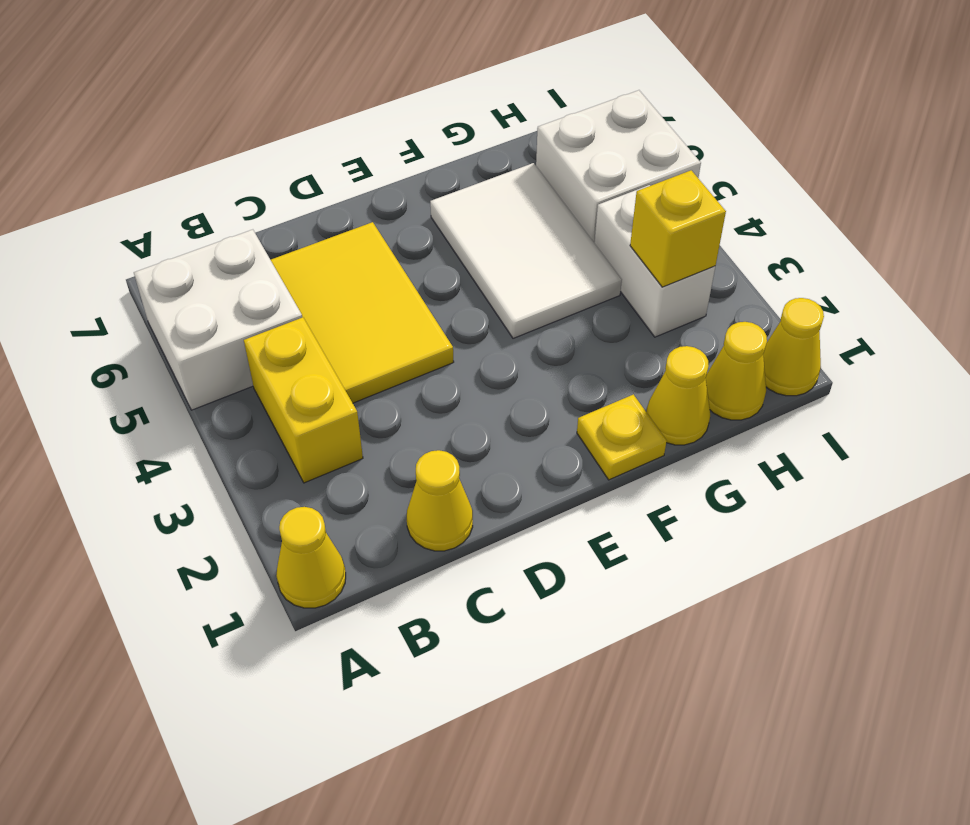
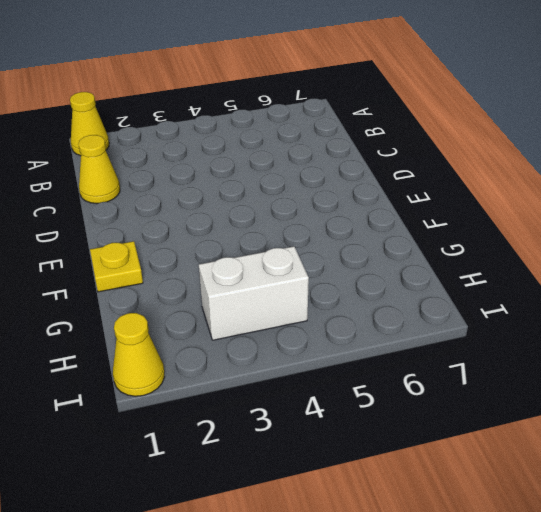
none -> white 2x2 brick [134,230,302,410]
none -> yellow 1x2 brick [244,317,363,483]
none -> yellow 2x3 tile [271,222,454,403]

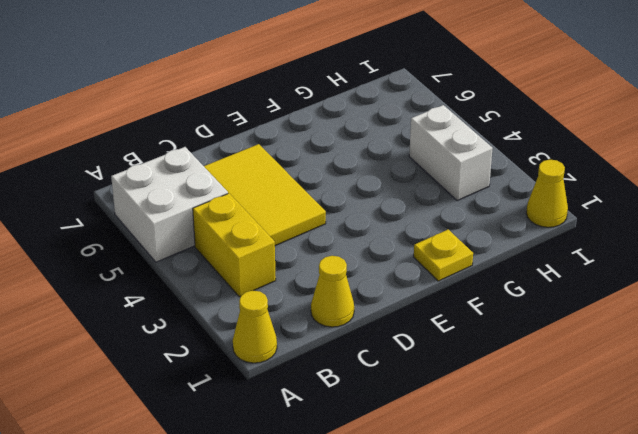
none -> white 2x3 tile [430,163,622,338]
none -> yellow 1x1 cone [647,346,710,445]
none -> yellow 1x1 cone [705,322,767,420]

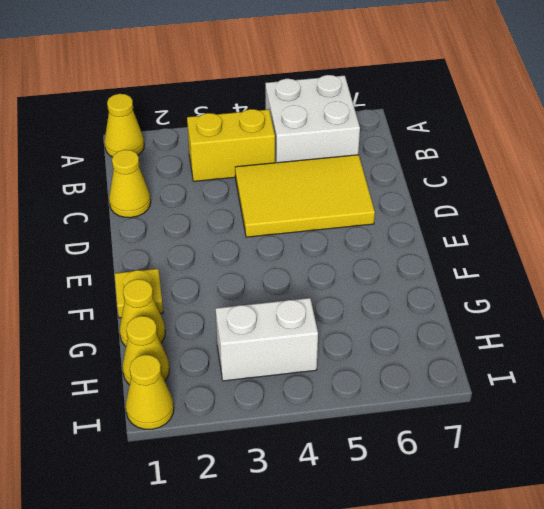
none -> white 2x3 tile [430,163,622,338]
none -> white 2x2 brick [536,90,701,242]
none -> yellow 1x1 brick [630,170,726,287]

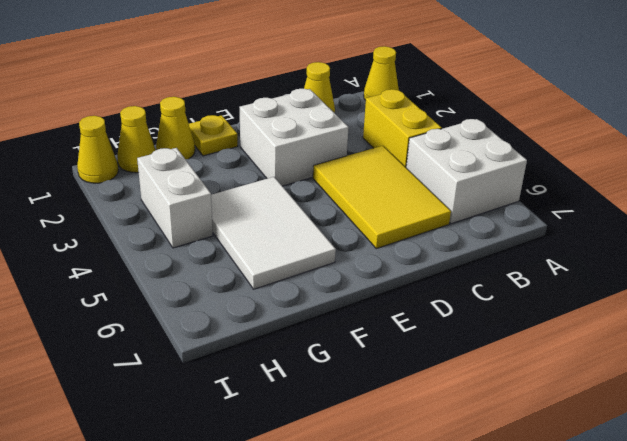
white 2x2 brick [240,89,349,186] -> white 2x2 brick moved to [536,90,701,242]
none -> yellow 1x1 brick [630,170,726,287]

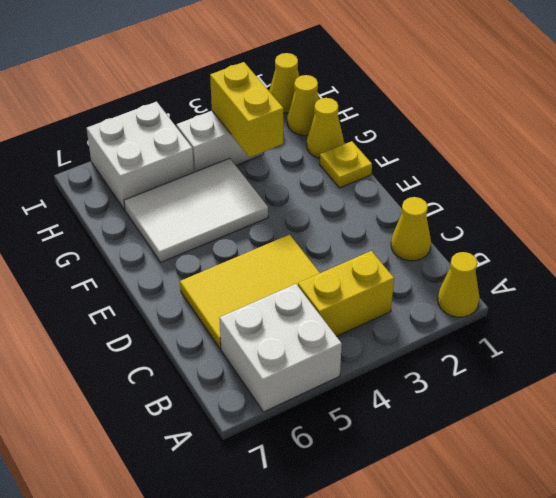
yellow 1x2 brick [210,62,283,157] -> yellow 1x1 brick [630,170,726,287]

